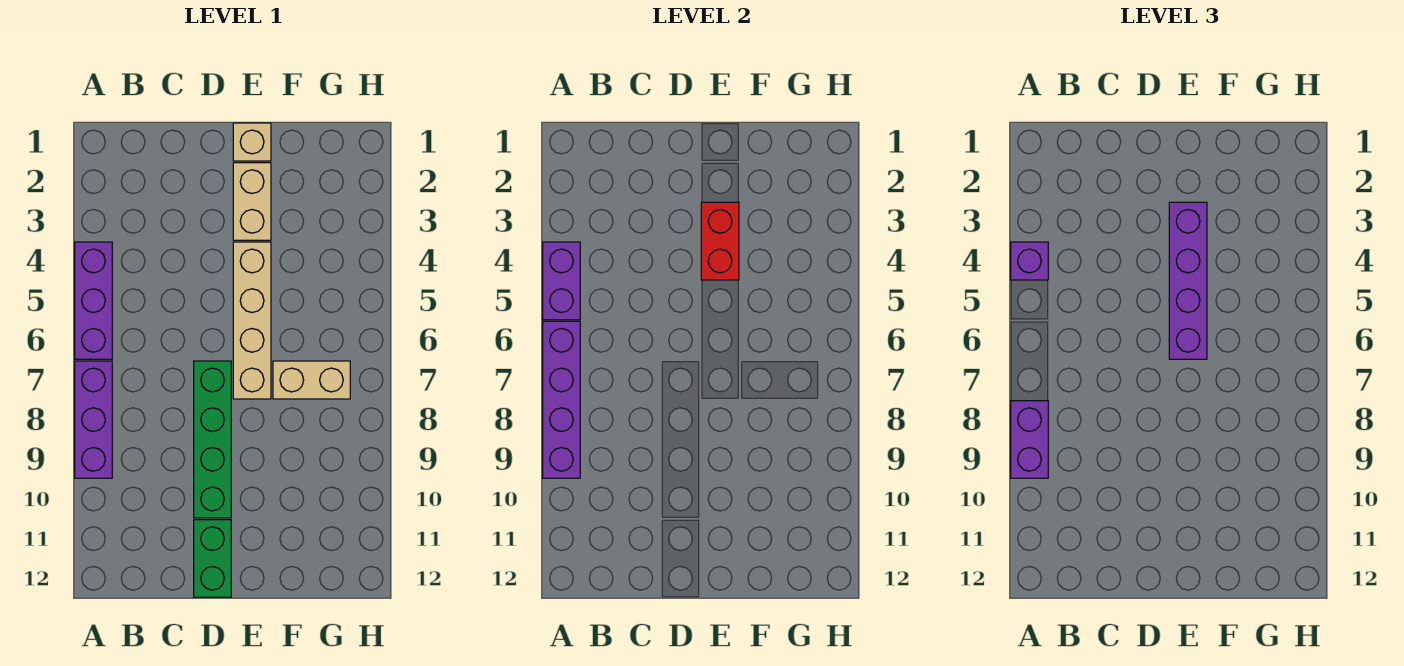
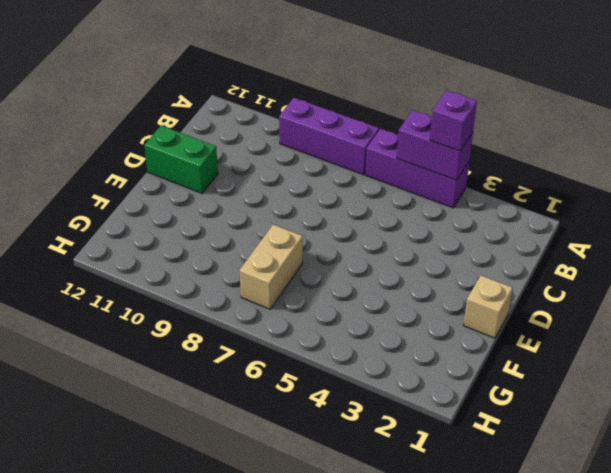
none -> green 1x4 brick [194,361,231,518]
none -> tan 1x2 brick [233,163,271,240]
none -> tan 1x4 brick [233,242,271,399]

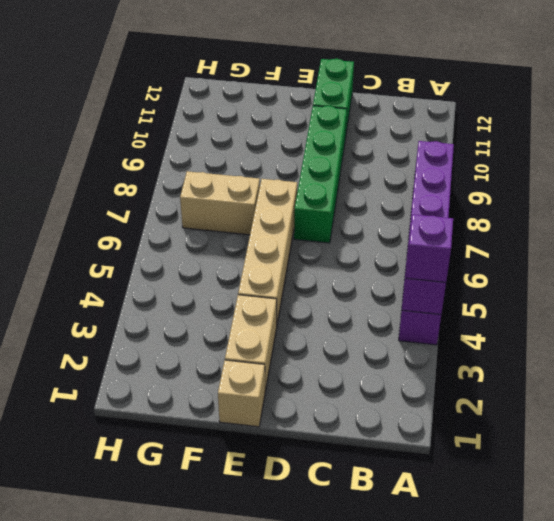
none -> purple 1x4 brick [543,321,580,478]
none -> red 1x2 brick [701,202,739,280]
none -> purple 1x2 brick [1011,401,1048,478]

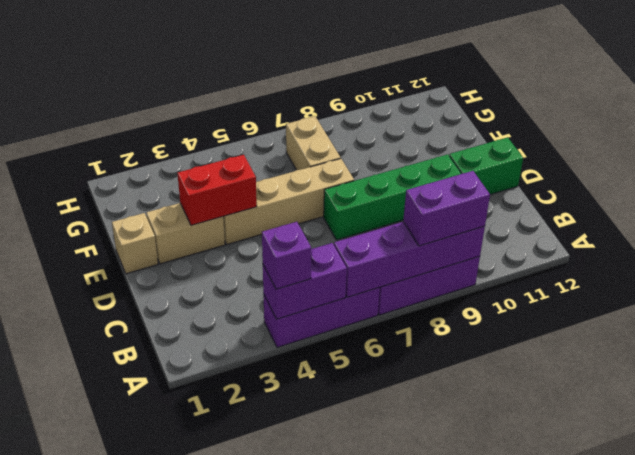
none -> purple 1x4 brick [1169,202,1207,359]

